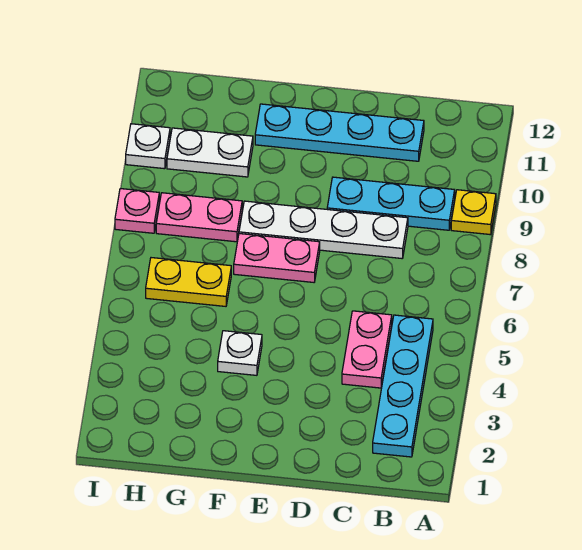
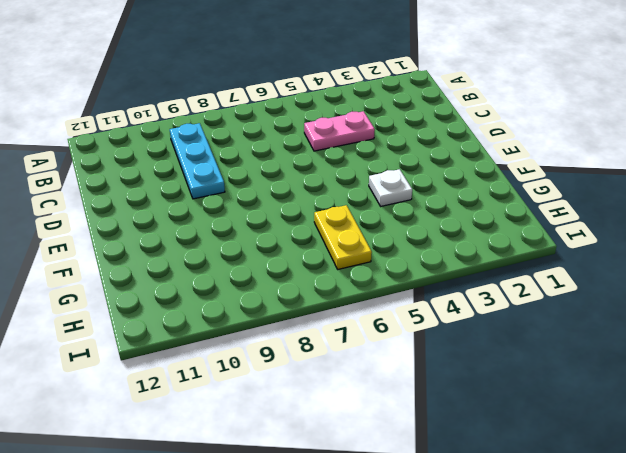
none -> yellow 1x1 plate [451,190,496,235]
none -> cyan 1x4 plate [373,315,433,457]
none -> white 1x4 plate [239,201,408,258]

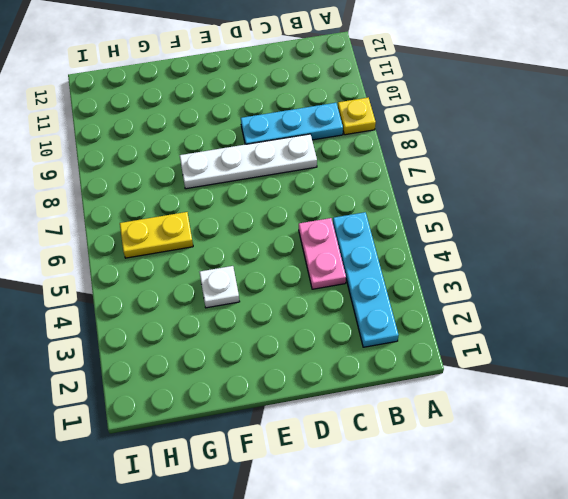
none -> cyan 1x4 plate [255,104,424,161]
none -> pink 1x2 plate [234,234,320,282]
none -> pink 1x2 plate [156,193,242,242]

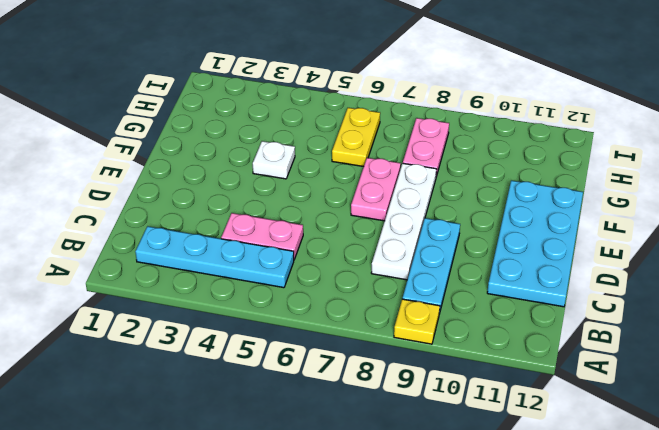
cyan 2x4 plate [487,180,583,307] -> cyan 1x4 plate [255,104,424,161]
none -> white 1x2 plate [167,128,253,177]
none -> pink 1x1 plate [115,189,159,233]
none -> white 1x1 plate [126,124,170,169]

